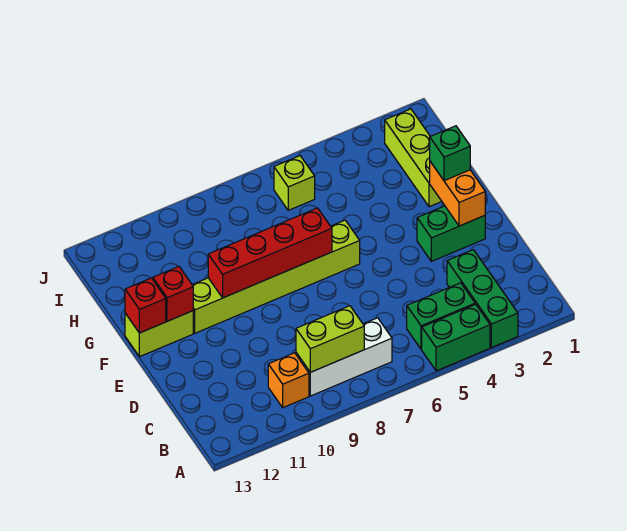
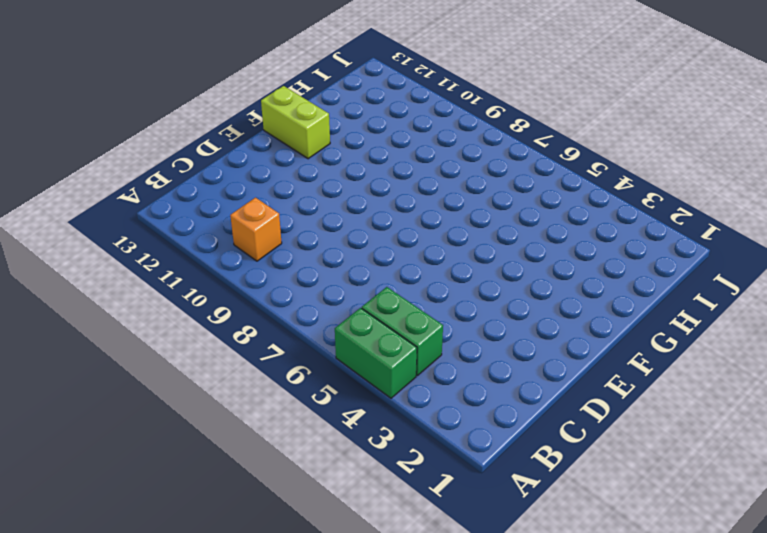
none -> green 1x3 brick [447,250,518,348]
none -> white 1x3 brick [296,318,392,396]
none -> green 1x2 brick [417,206,485,261]

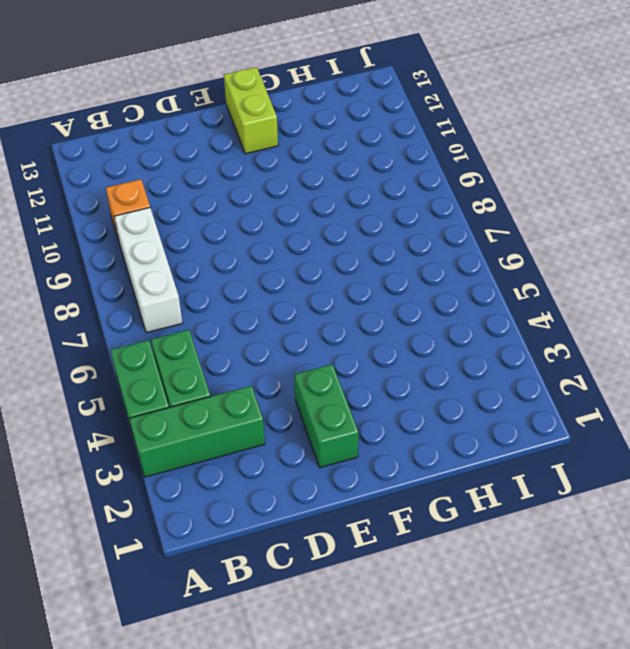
none -> lime 1x6 brick [192,220,360,333]
none -> lime 1x3 brick [385,109,442,207]
none -> lime 1x1 brick [274,156,315,210]

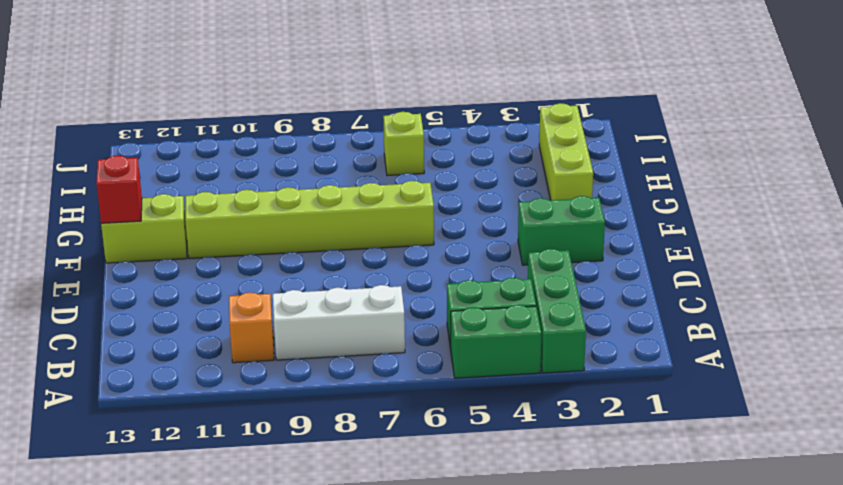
none -> lime 1x2 brick [296,306,364,372]
none -> orange 1x2 brick [430,162,485,226]
none -> red 1x4 brick [208,208,332,298]

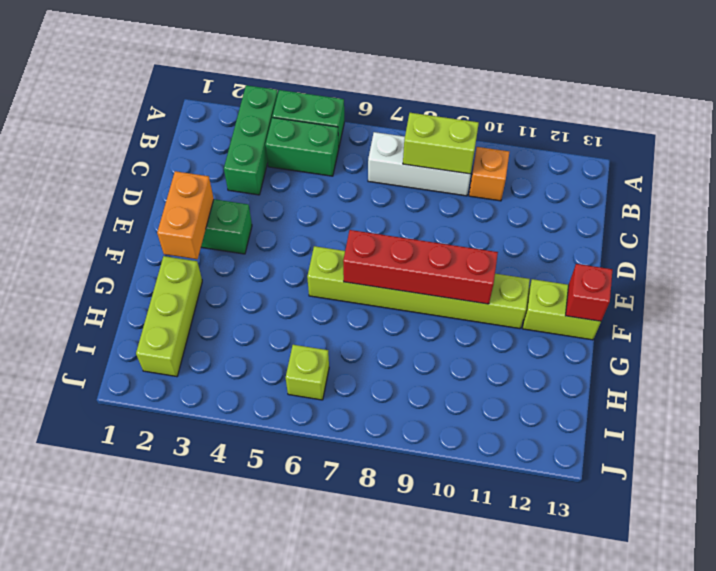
none -> red 1x1 brick [153,267,193,321]
none -> green 1x1 brick [430,126,470,181]

